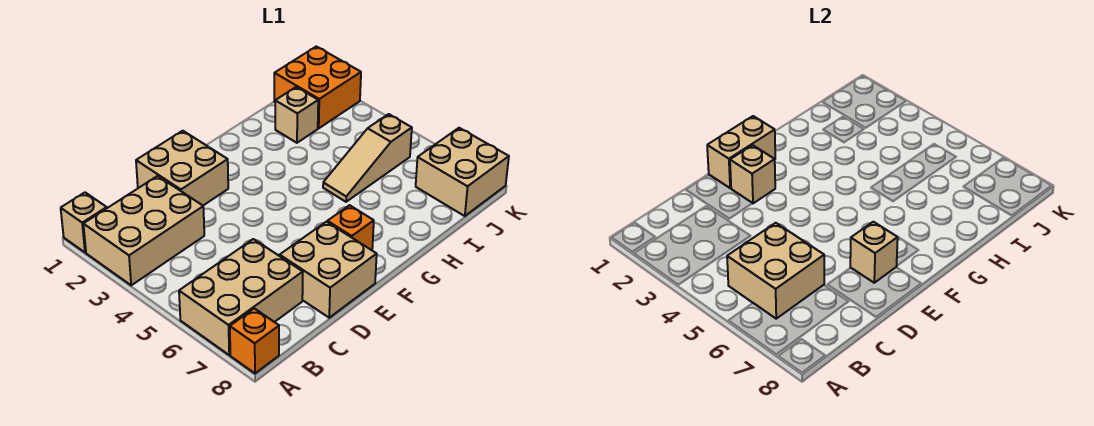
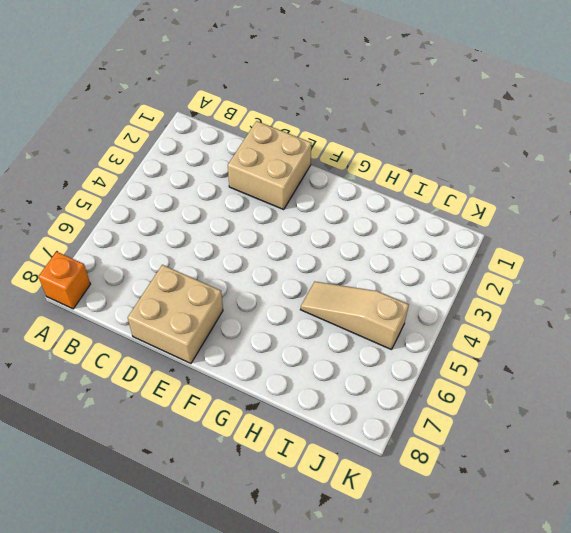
none -> tan 1x1 brick [61,193,107,252]
none -> tan 2x3 brick [83,176,204,285]
none -> tan 2x3 brick [179,239,303,355]

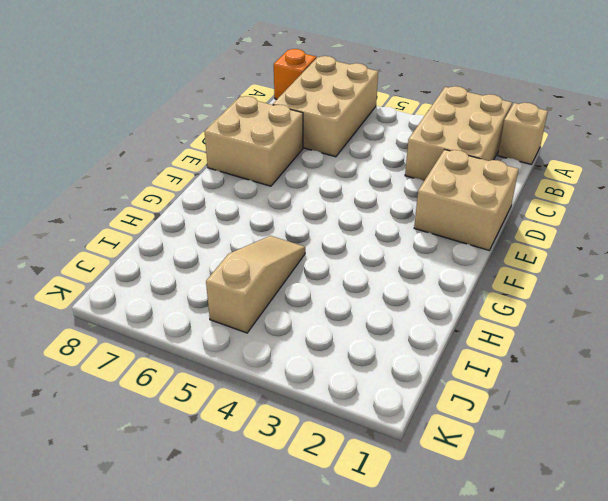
none -> orange 1x1 brick [327,205,374,250]
none -> tan 1x1 brick [275,87,318,143]
none -> orange 2x2 brick [274,46,361,128]

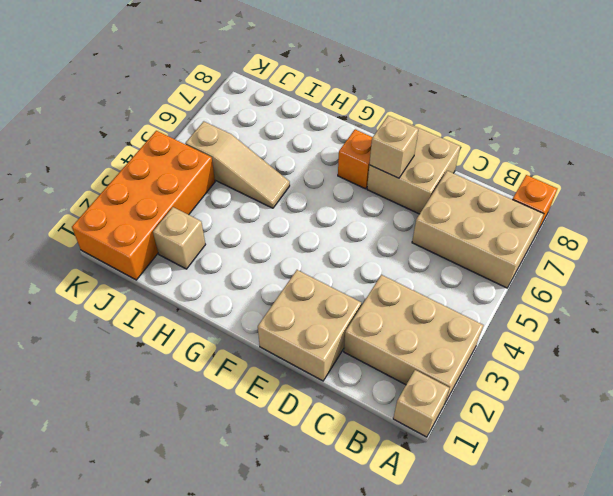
orange 2x4 brick [72,131,215,280] -> orange 2x2 brick [274,46,361,128]
none -> tan 2x2 brick [416,128,509,216]
none -> tan 2x2 brick [727,223,824,319]
none -> tan 1x2 brick [707,116,775,188]

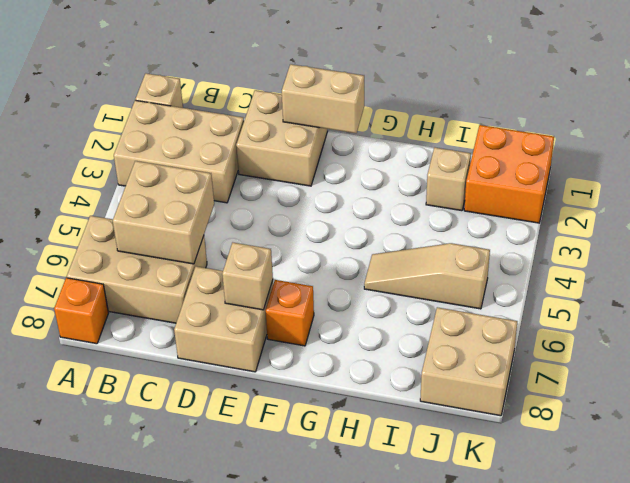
none -> tan 1x1 brick [730,145,775,203]

